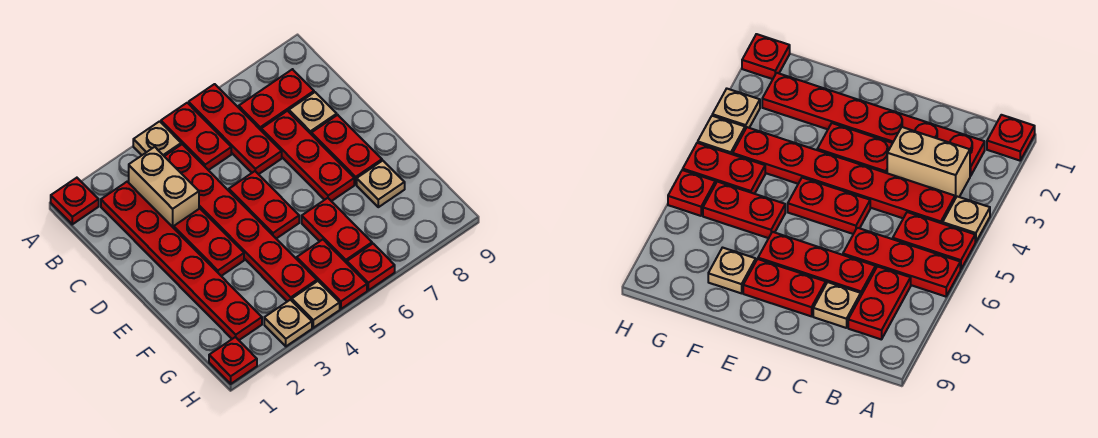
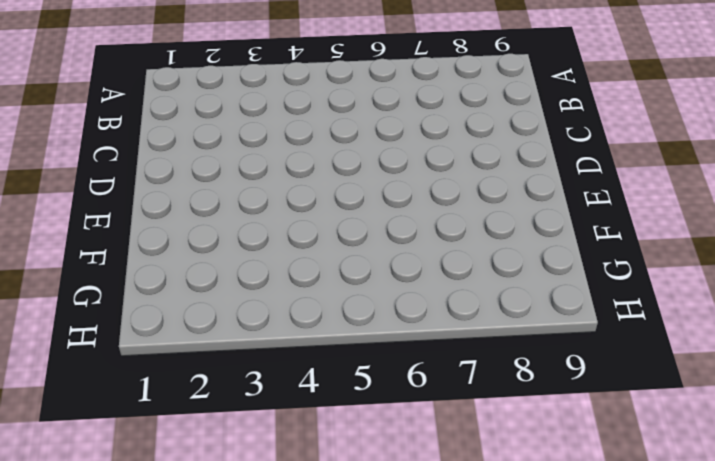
none -> red 1x1 plate [51,178,99,224]
none -> tan 1x1 plate [133,121,181,156]
none -> red 1x2 plate [161,103,231,170]

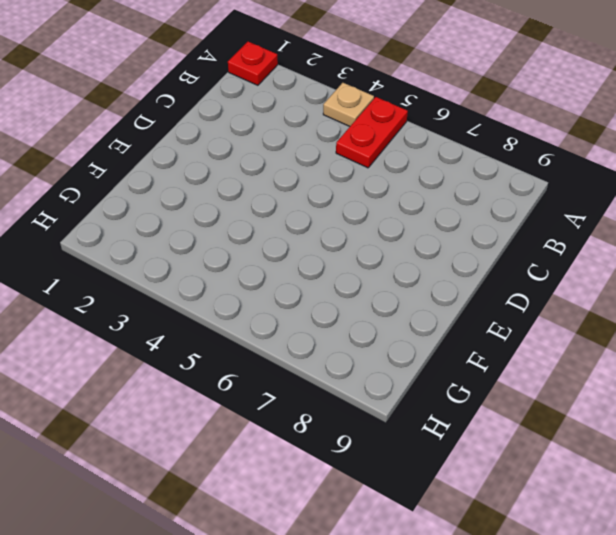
none -> red 1x3 plate [189,84,282,174]
none -> red 1x6 plate [101,182,262,340]
none -> tan 1x2 brick [129,147,199,228]

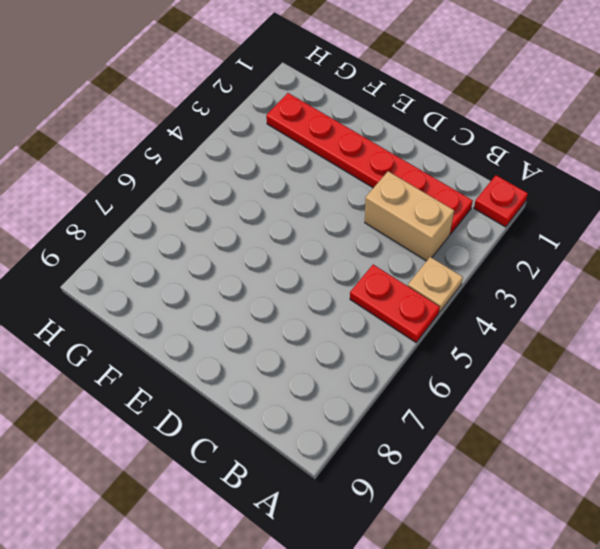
none -> red 1x3 plate [189,84,282,174]
none -> red 1x6 plate [164,144,317,302]
none -> red 1x2 plate [239,69,314,130]

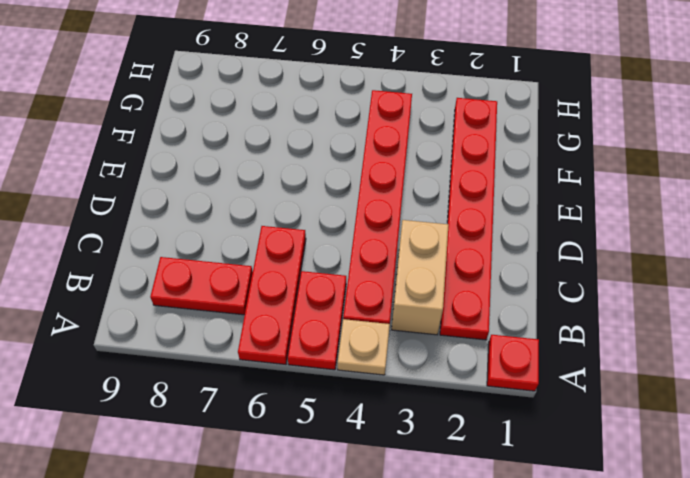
none -> red 1x3 plate [261,111,354,201]
none -> tan 1x1 plate [289,92,337,134]
none -> red 1x2 plate [174,209,244,276]

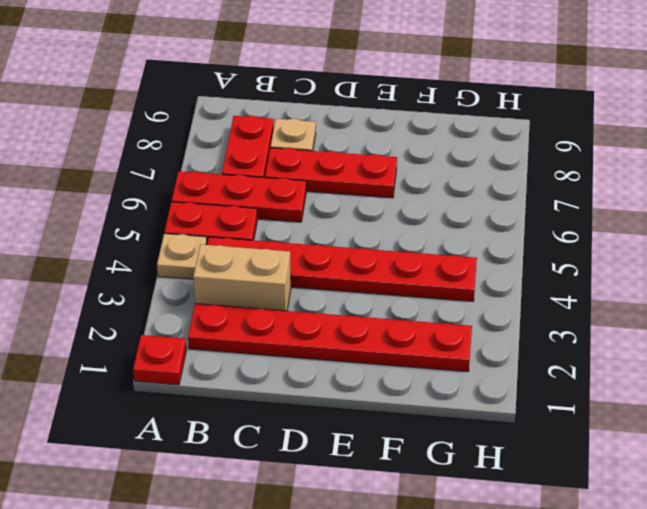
none -> red 1x2 plate [174,209,244,276]
none -> red 1x2 plate [229,171,299,239]
none -> red 1x2 plate [311,115,382,184]

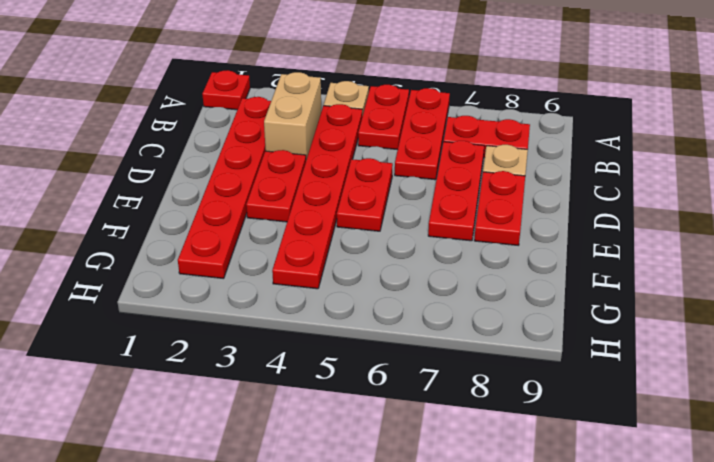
none -> red 1x2 plate [302,198,372,263]
none -> tan 1x1 plate [357,161,405,207]
none -> red 1x2 plate [297,240,367,309]

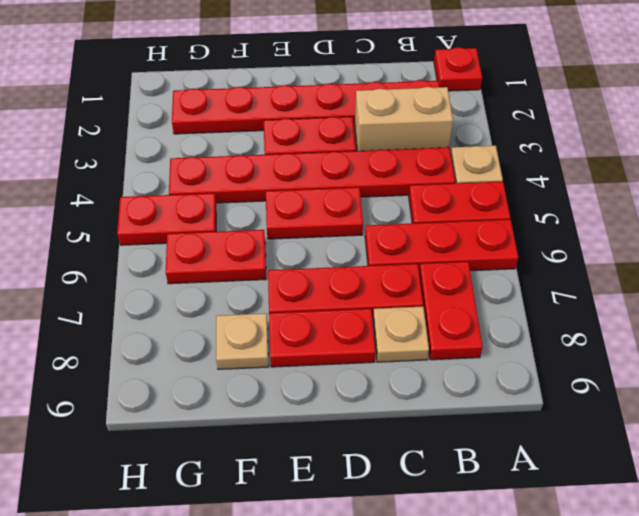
none -> red 1x1 plate [209,337,257,384]
none -> tan 1x1 plate [264,300,312,346]
none -> tan 1x1 plate [292,281,340,328]

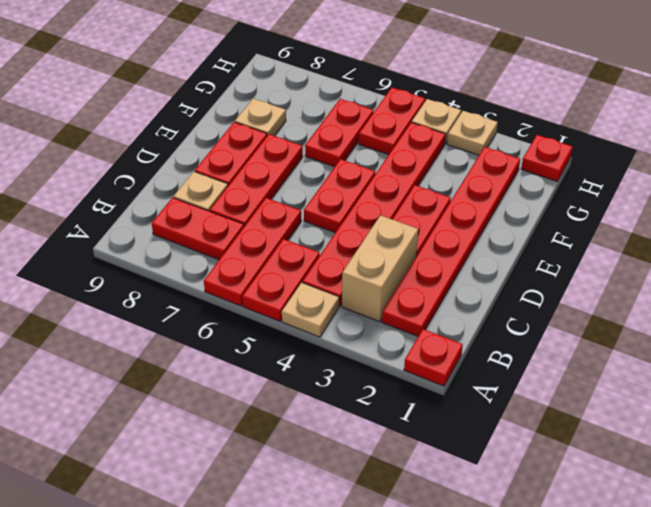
none -> red 1x1 plate [347,244,395,290]

